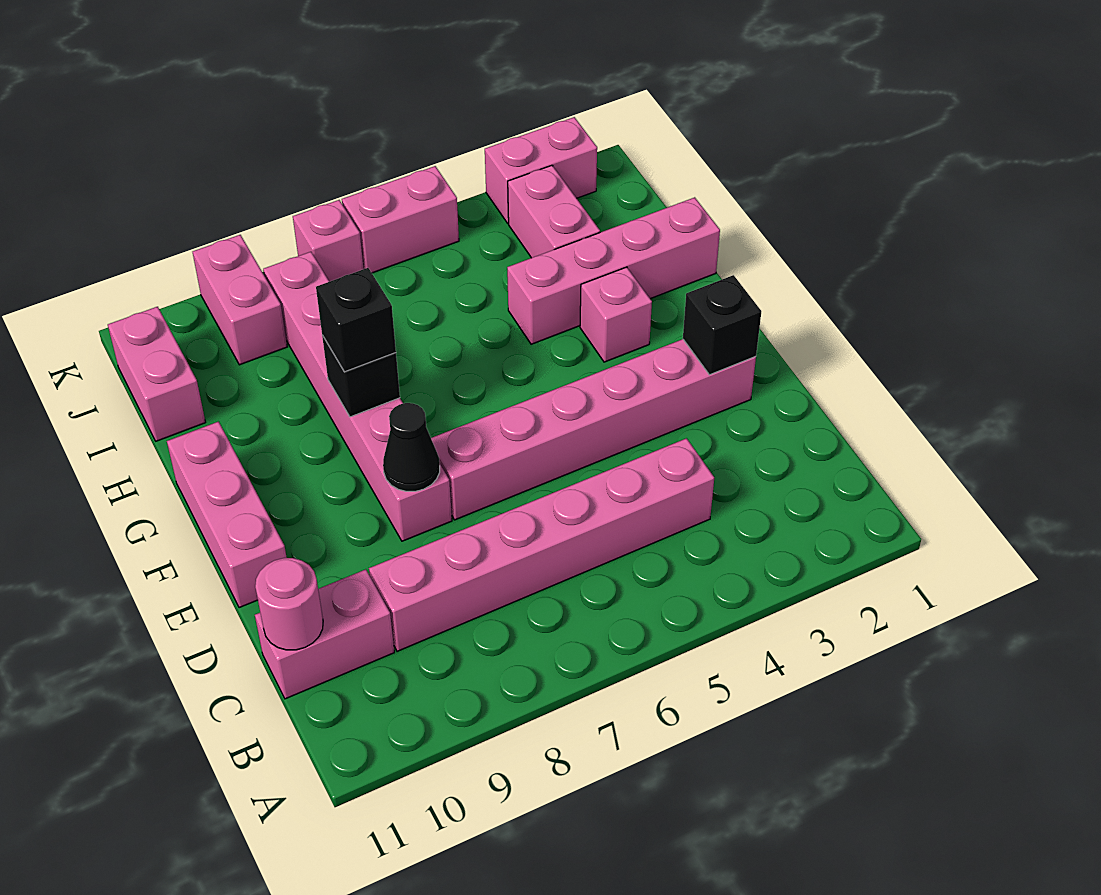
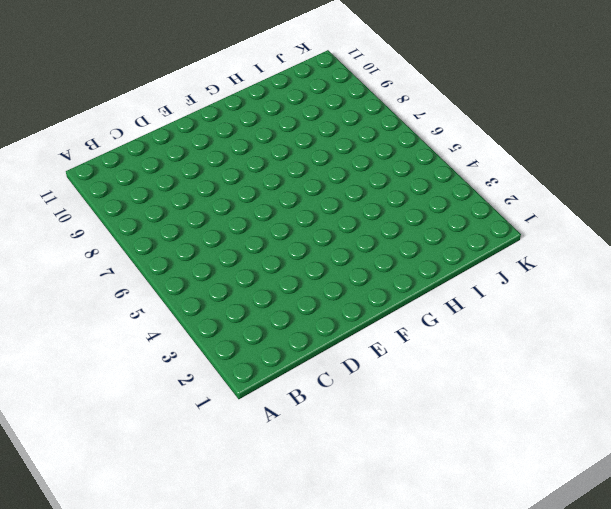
none -> pink 1x6 brick [369,438,714,651]
none -> pink 1x2 brick [255,569,394,699]
none -> pink 1x6 brick [431,339,756,520]

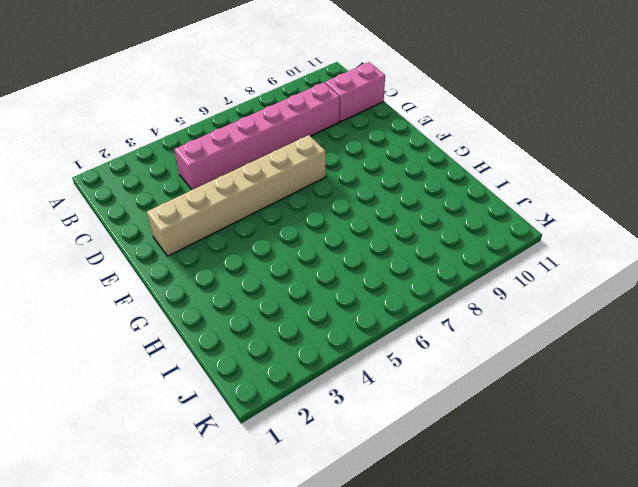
tan 1x6 brick [147,135,326,256] -> pink 1x6 brick [431,339,756,520]
none -> pink 1x6 brick [263,252,452,541]
none -> pink 1x3 brick [167,422,287,608]
none -> pink 1x1 brick [580,267,652,362]

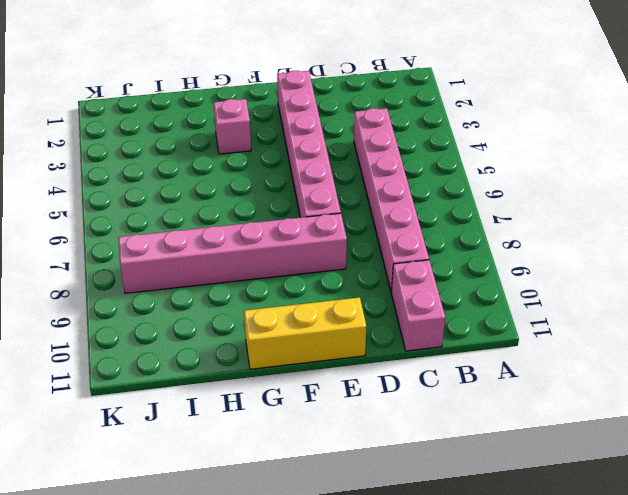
yellow 1x3 brick [244,297,366,369] -> pink 1x3 brick [167,422,287,608]
none -> pink 1x4 brick [507,197,720,344]
none -> pink 1x2 brick [508,165,600,258]
none -> pink 1x2 brick [108,307,206,441]

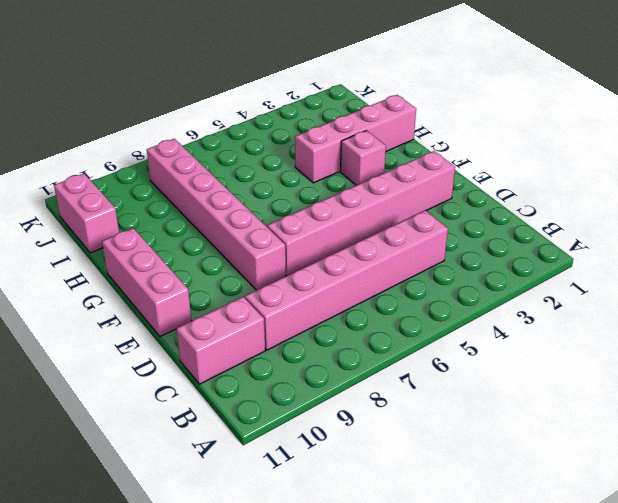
none -> pink 1x2 brick [508,165,600,258]
none -> pink 1x2 brick [193,235,287,365]
none -> pink 1x2 brick [485,117,597,223]

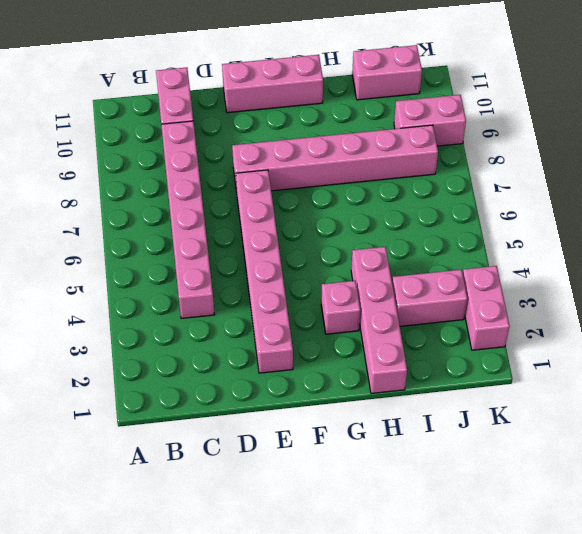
none -> pink 1x2 brick [342,166,459,273]
none -> pink 1x1 brick [293,200,364,282]
none -> pink 1x1 round brick [255,558,323,650]

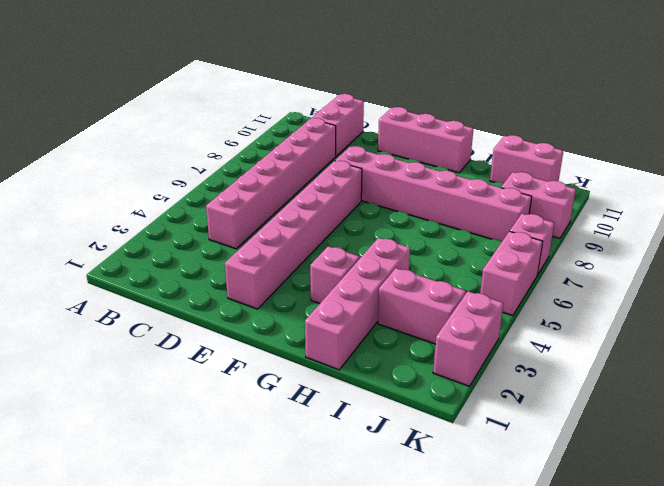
none -> pink 1x1 round brick [255,558,323,650]
none -> black 1x1 brick [683,275,761,375]
none -> black 1x1 cone [383,403,440,491]

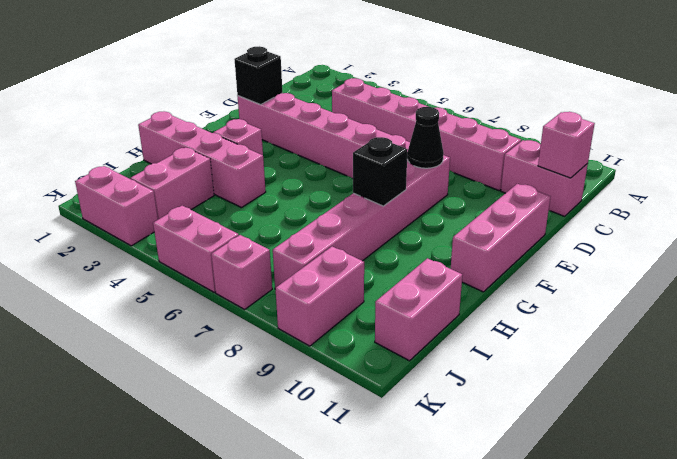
pink 1x1 brick [538,112,595,178] -> pink 1x1 round brick [255,558,323,650]
none -> black 1x1 brick [316,268,396,372]

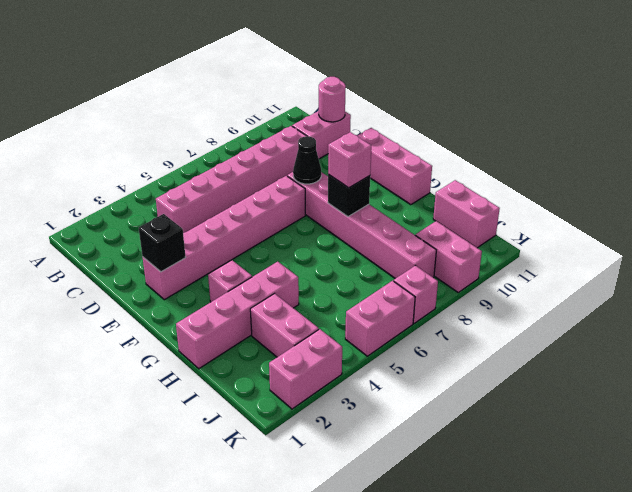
pink 1x1 brick [328,132,371,188] -> black 1x1 brick [316,268,396,372]

